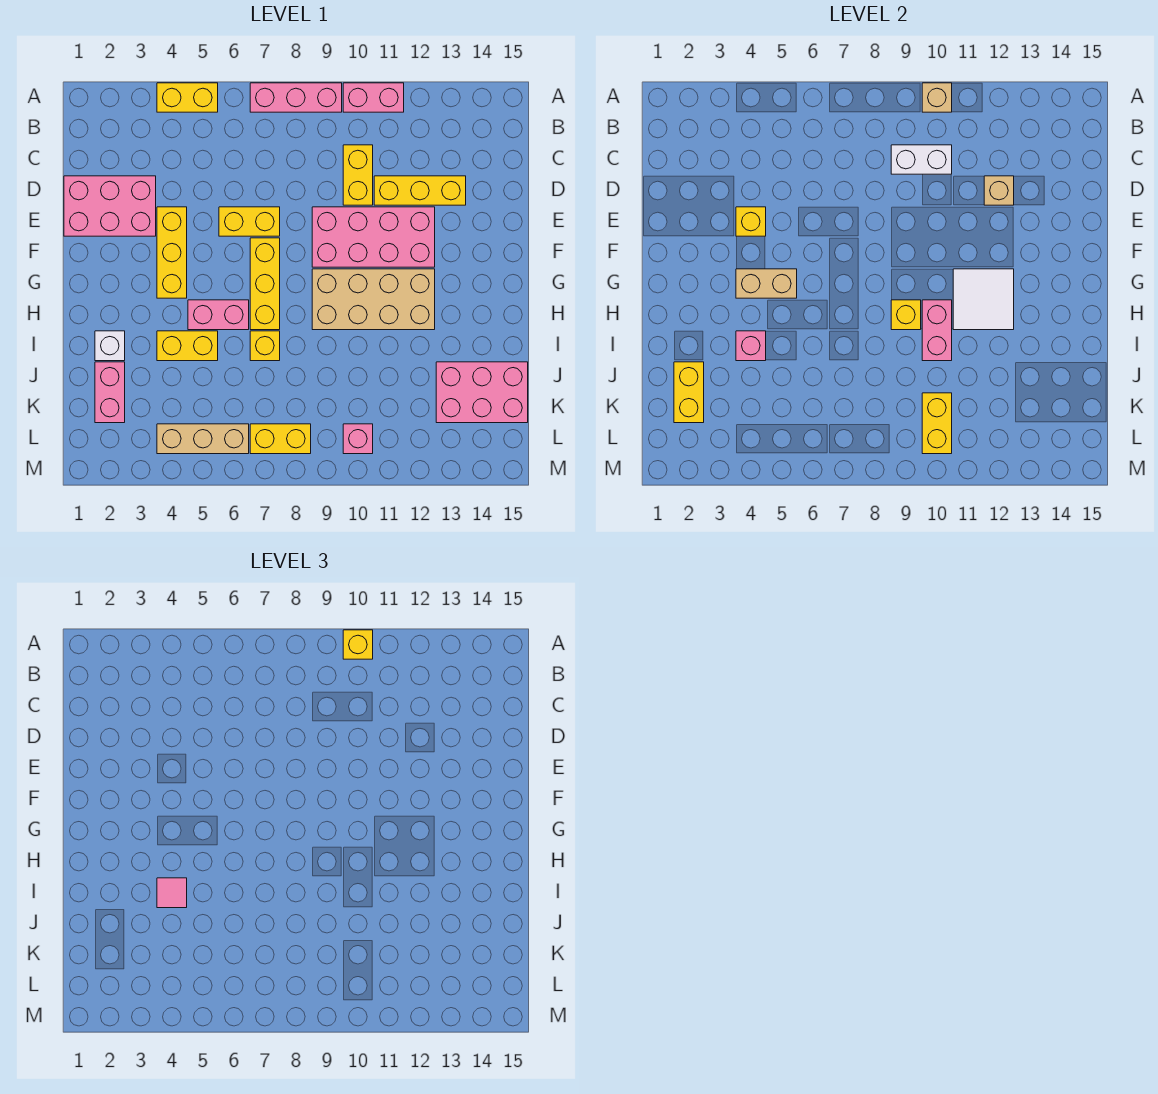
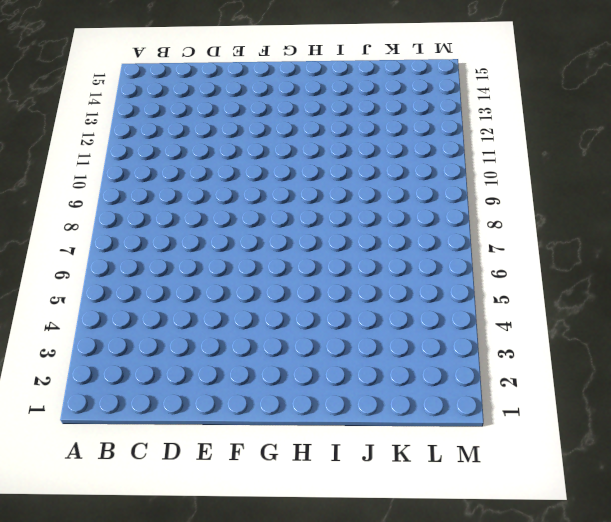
none -> yellow 1x2 brick [157,83,218,112]
none -> pink 1x3 brick [250,83,342,112]
none -> pink 1x2 brick [343,83,404,112]
none -> yellow 1x2 brick [343,145,373,205]

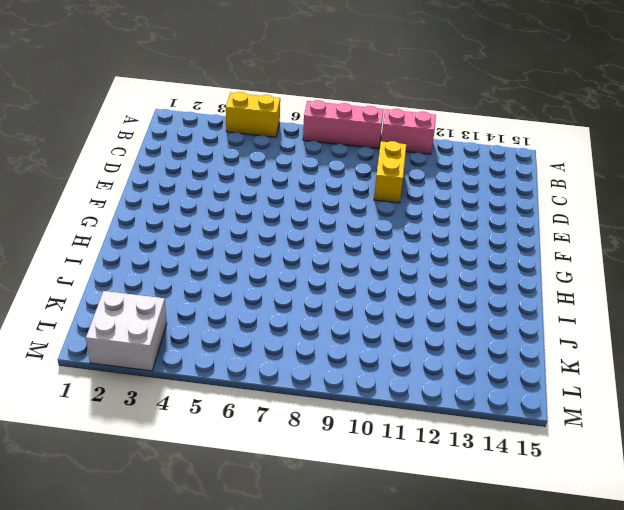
white 2x2 brick [86,291,167,371] -> none
none -> pink 2x3 brick [64,176,156,236]
none -> yellow 1x3 brick [374,176,466,205]
none -> yellow 1x3 brick [157,207,187,298]
none -> yellow 1x2 brick [219,207,280,236]

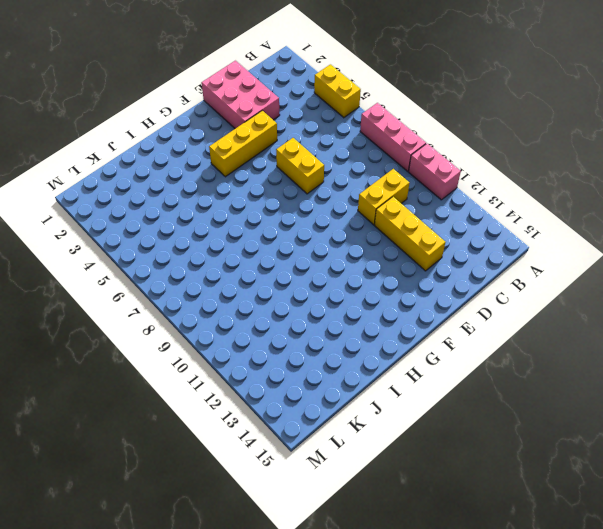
none -> pink 2x4 brick [312,207,435,267]
none -> yellow 1x3 brick [250,238,280,330]
none -> tan 2x4 brick [312,269,435,330]
none -> pink 1x2 brick [188,300,249,330]

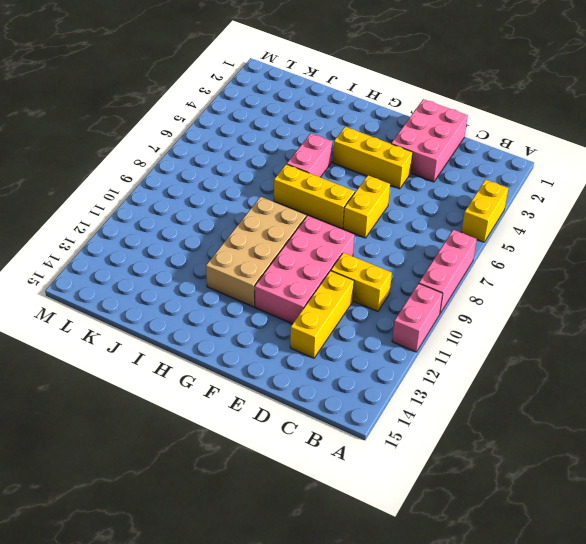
none -> white 1x1 brick [95,331,125,361]
none -> yellow 1x2 brick [157,331,218,361]
none -> yellow 1x1 brick [250,331,280,361]
none -> pink 1x2 brick [95,362,125,423]

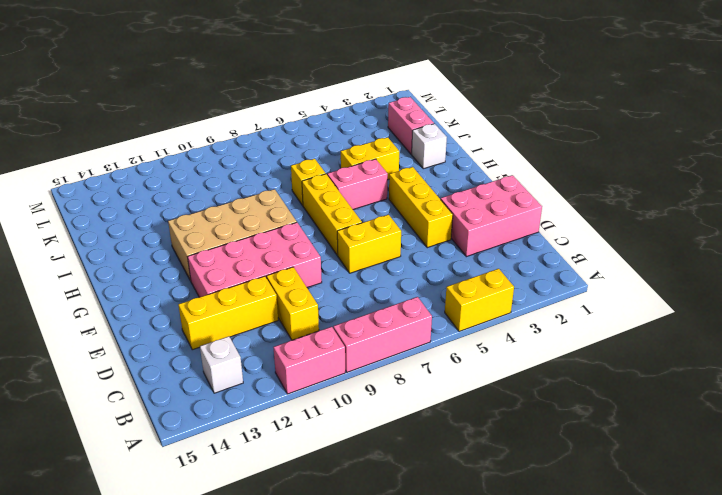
white 1x1 brick [200,336,243,393] -> none
none -> pink 2x3 brick [436,362,528,423]
none -> tan 1x3 brick [157,424,249,454]
none -> yellow 1x2 brick [250,424,311,454]
none -> pink 1x1 brick [343,424,373,454]

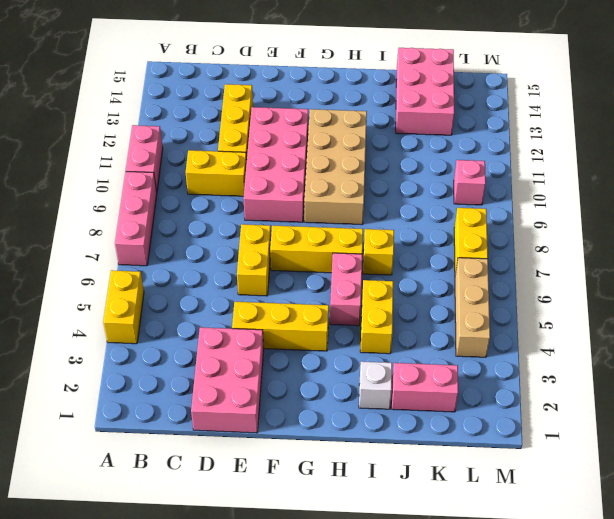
none -> tan 1x1 brick [922,83,952,112]
none -> white 1x2 brick [891,145,952,174]
none -> tan 1x1 brick [984,176,1014,205]
none -> yellow 1x1 brick [736,207,766,236]

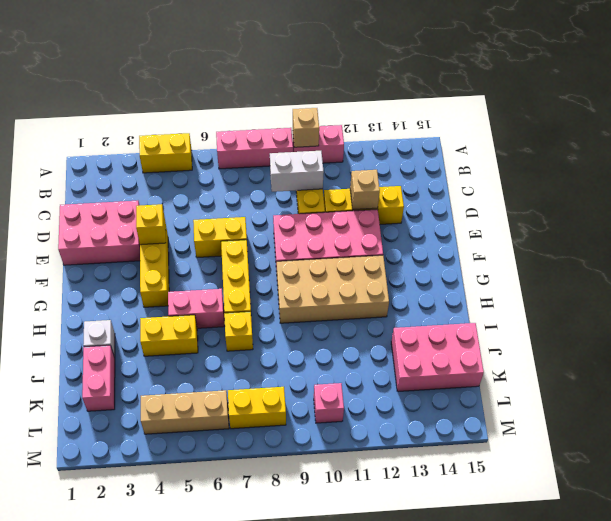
none -> tan 1x2 brick [736,269,797,298]
none -> white 2x2 tile [953,269,1014,330]
none -> yellow 1x1 brick [891,300,921,330]
none -> pink 1x2 brick [922,300,952,361]

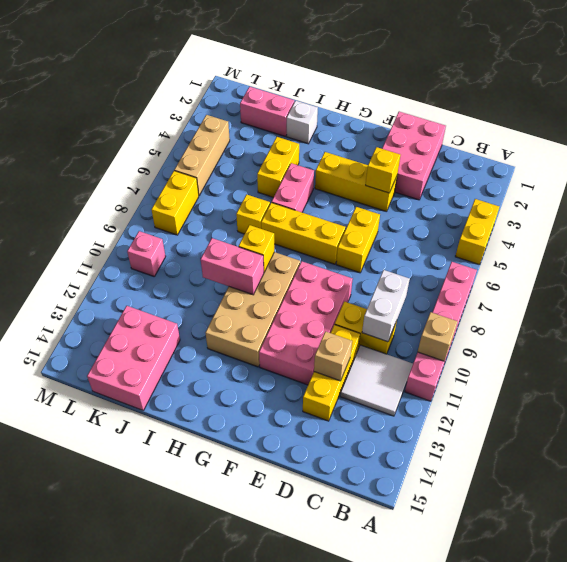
white 2x2 tile [340,345,413,416] -> white 2x2 tile moved to [953,269,1014,330]
none -> tan 1x2 brick [736,269,797,298]
none -> pink 1x1 brick [736,331,766,361]
none -> yellow 1x2 brick [674,362,704,423]
none -> yellow 1x2 brick [922,393,952,454]

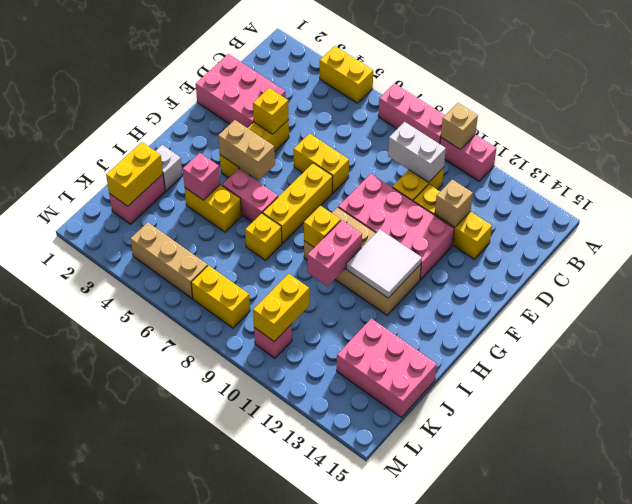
none -> yellow 1x1 brick [343,630,373,659]
none -> pink 1x1 tile [157,878,187,908]

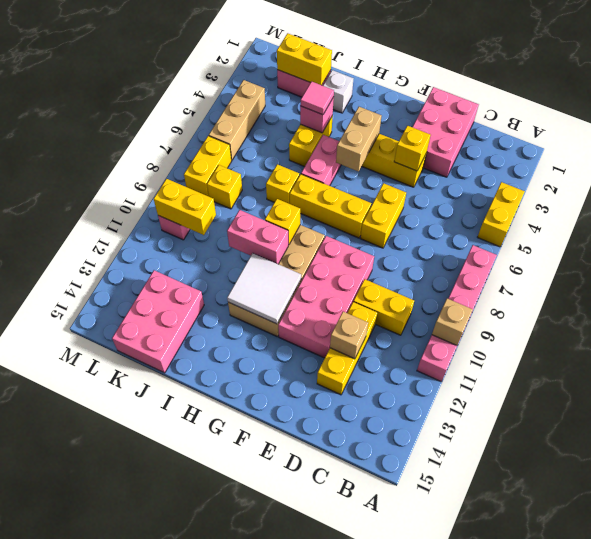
yellow 1x1 brick [207,165,242,209] -> yellow 1x1 brick moved to [343,630,373,659]
none -> white 1x2 brick [891,145,952,174]

